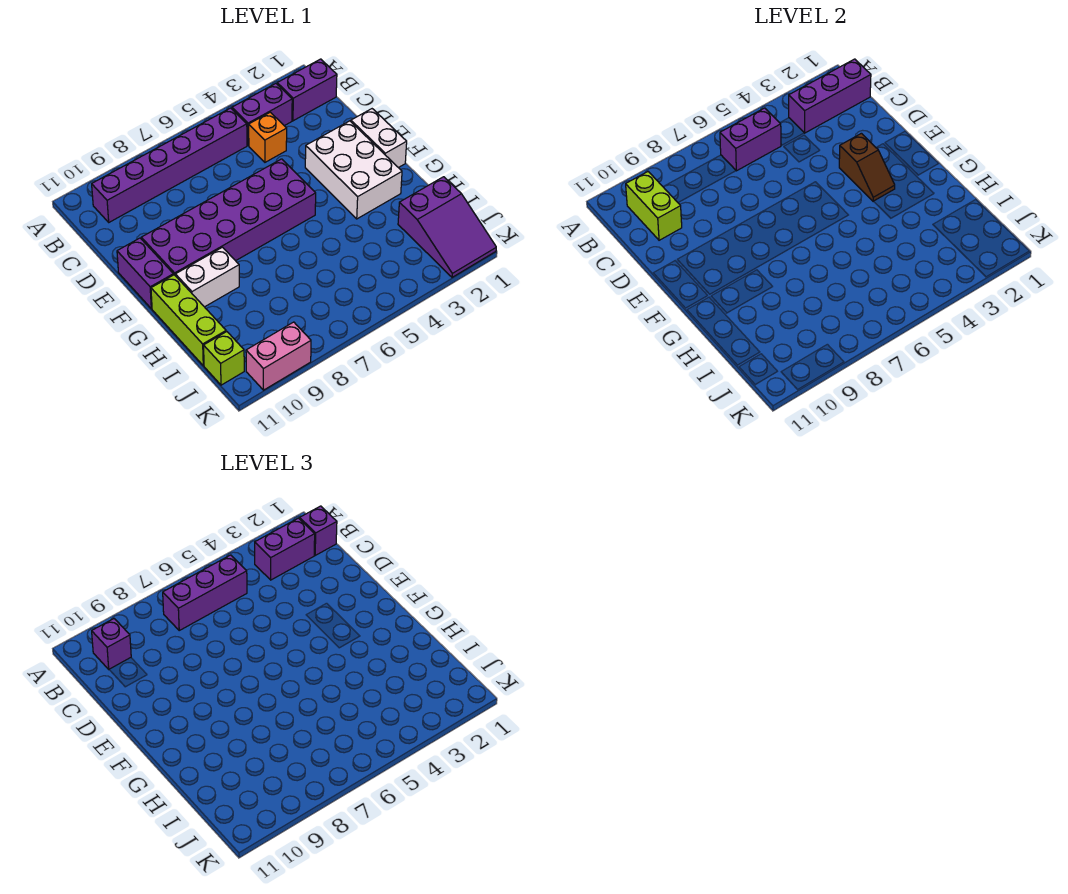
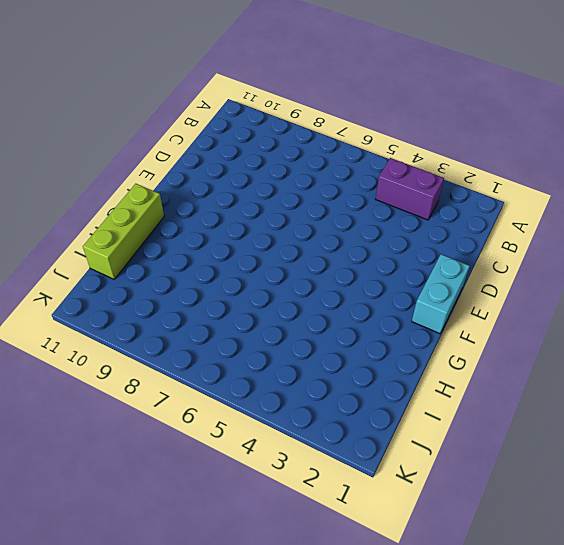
cyan 1x2 brick [412,254,469,334] -> white 1x2 brick [351,109,407,168]
none -> purple 1x2 brick [277,59,337,121]
none -> purple 1x6 brick [92,108,247,222]
none -> orange 1x1 brick [249,112,287,162]

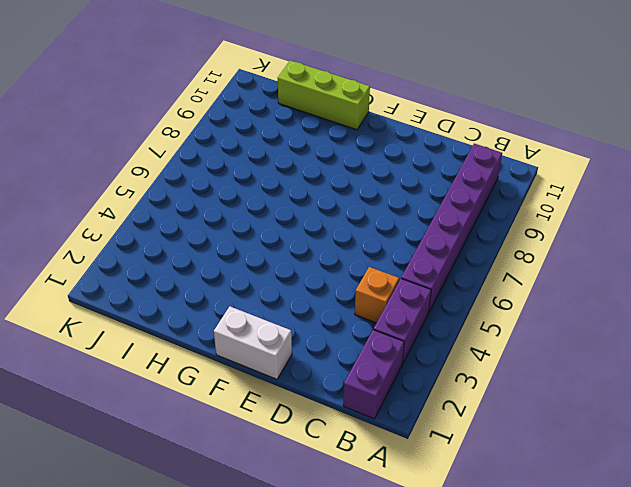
none -> white 2x3 brick [305,121,402,219]
none -> purple 2x6 brick [141,159,316,276]
none -> purple 1x2 brick [117,238,173,309]

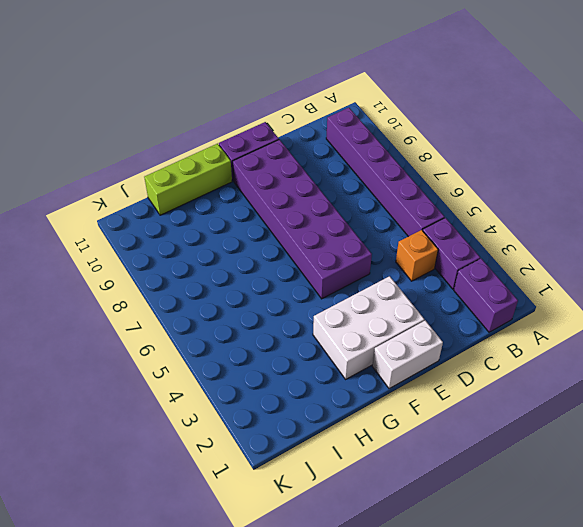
none -> white 1x2 brick [175,247,239,307]
none -> purple 2x3 slope [398,177,496,277]
none -> lime 1x1 brick [204,332,244,385]

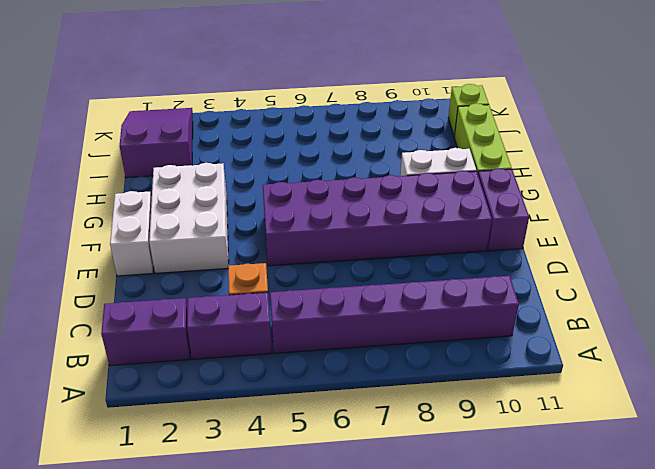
none -> pink 1x2 brick [246,322,311,390]
none -> purple 1x3 brick [789,59,871,133]
none -> purple 1x2 brick [720,108,781,171]

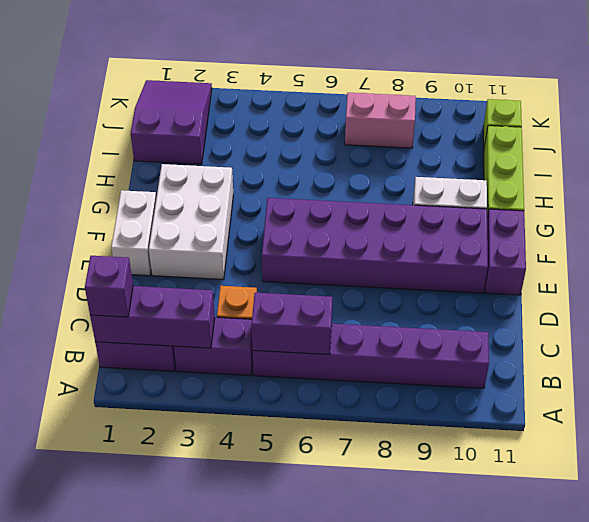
pink 1x2 brick [345,93,416,148] -> pink 1x2 brick moved to [246,322,311,390]
none -> lime 1x2 brick [626,172,682,240]
none -> brown 1x2 slope [839,133,895,201]
none -> purple 1x2 brick [255,518,315,580]

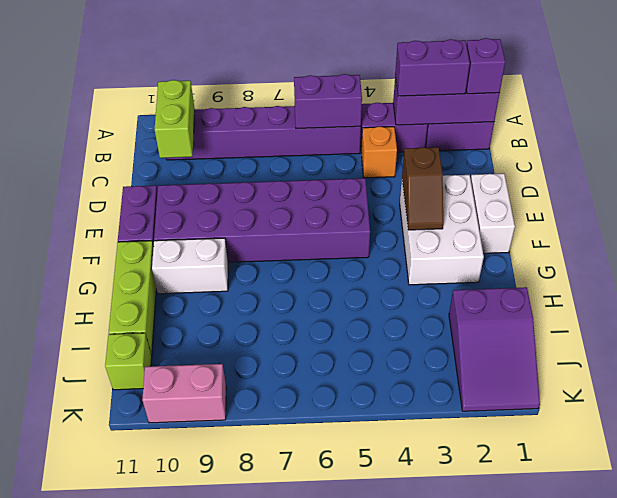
none -> purple 1x3 brick [163,555,247,630]
none -> purple 1x1 brick [92,619,131,669]

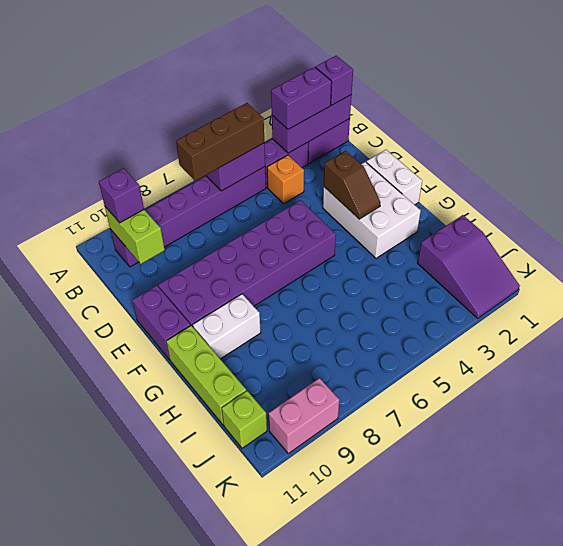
brown 1x3 brick [176,103,264,181] -> purple 1x3 brick [163,555,247,630]

